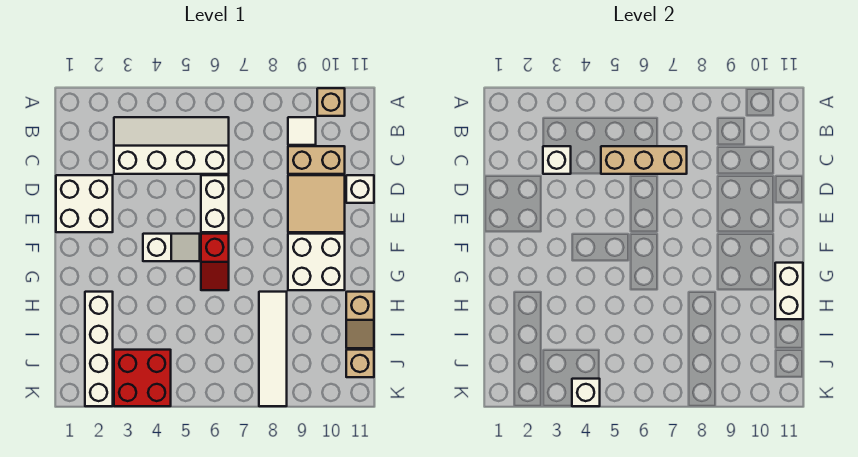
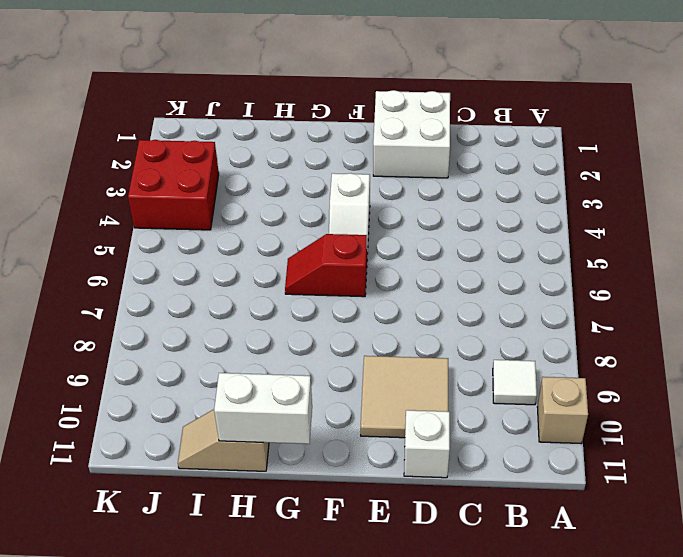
none -> white 2x4 slope [114,117,229,174]
none -> tan 1x2 brick [288,146,345,174]
none -> white 1x2 brick [201,175,229,232]

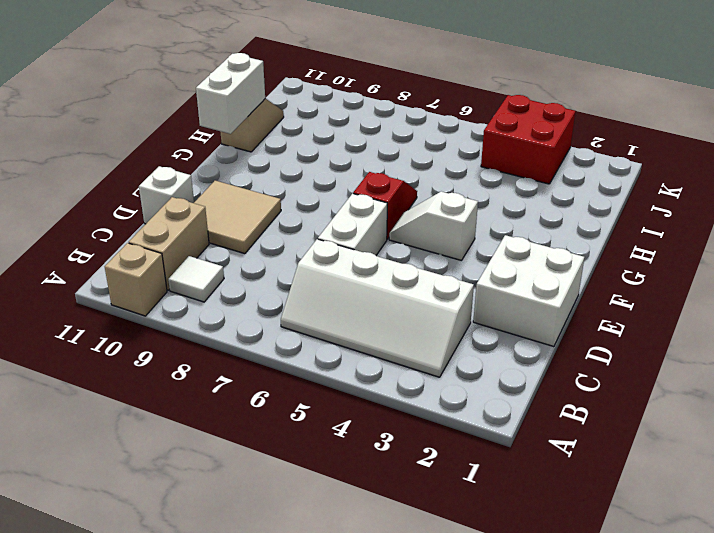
tan 1x2 brick [129,197,209,290] -> tan 1x2 brick turned to [288,146,345,174]
none -> white 2x2 brick [288,234,345,290]
none -> white 1x4 brick [85,292,113,406]
none -> white 1x4 tile [259,292,287,406]

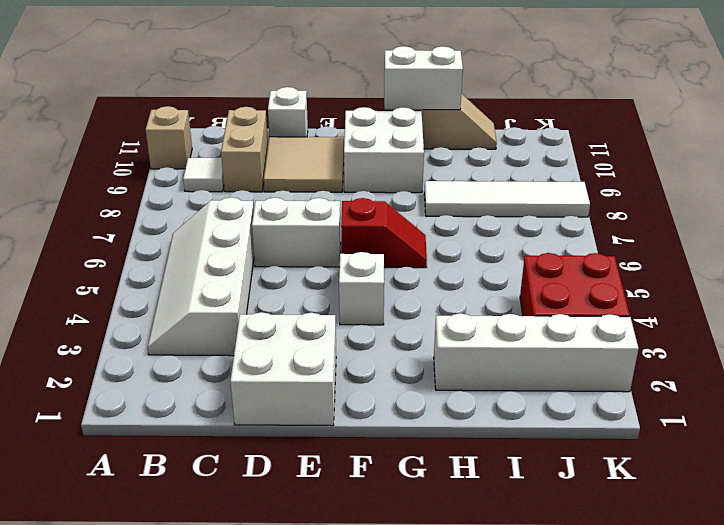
none -> tan 1x1 brick [346,350,374,377]
none -> white 1x1 brick [543,146,571,174]
none -> tan 1x3 brick [601,146,687,174]

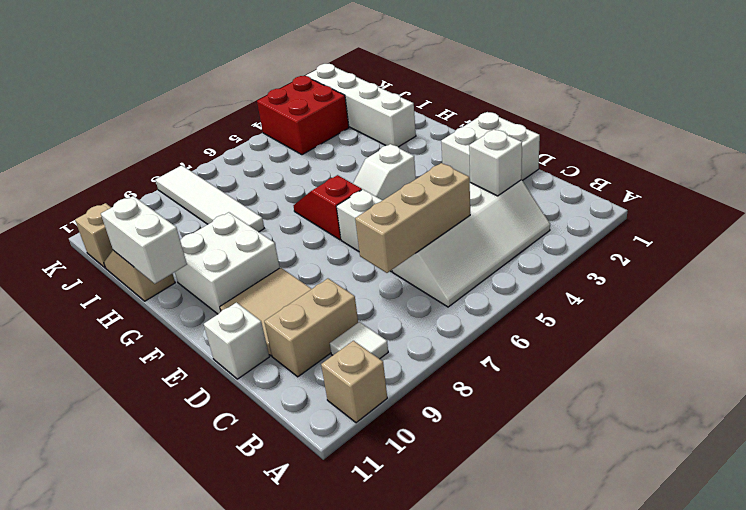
none -> white 1x1 brick [572,379,600,406]

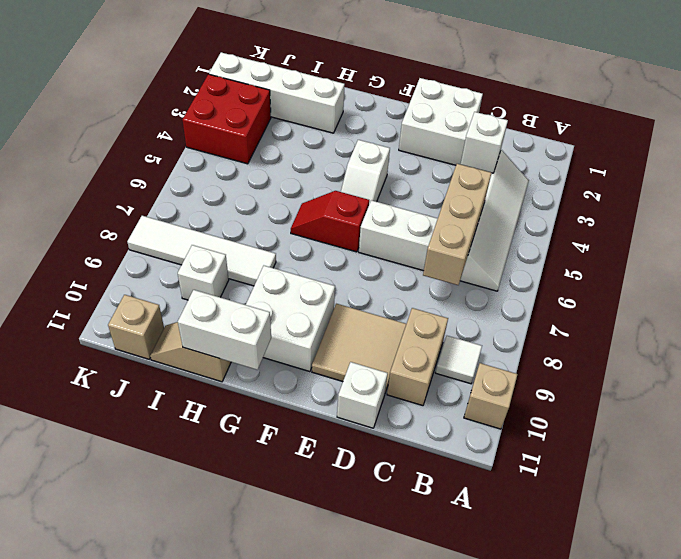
white 1x1 brick [178,245,229,300] -> white 1x1 brick moved to [572,379,600,406]

